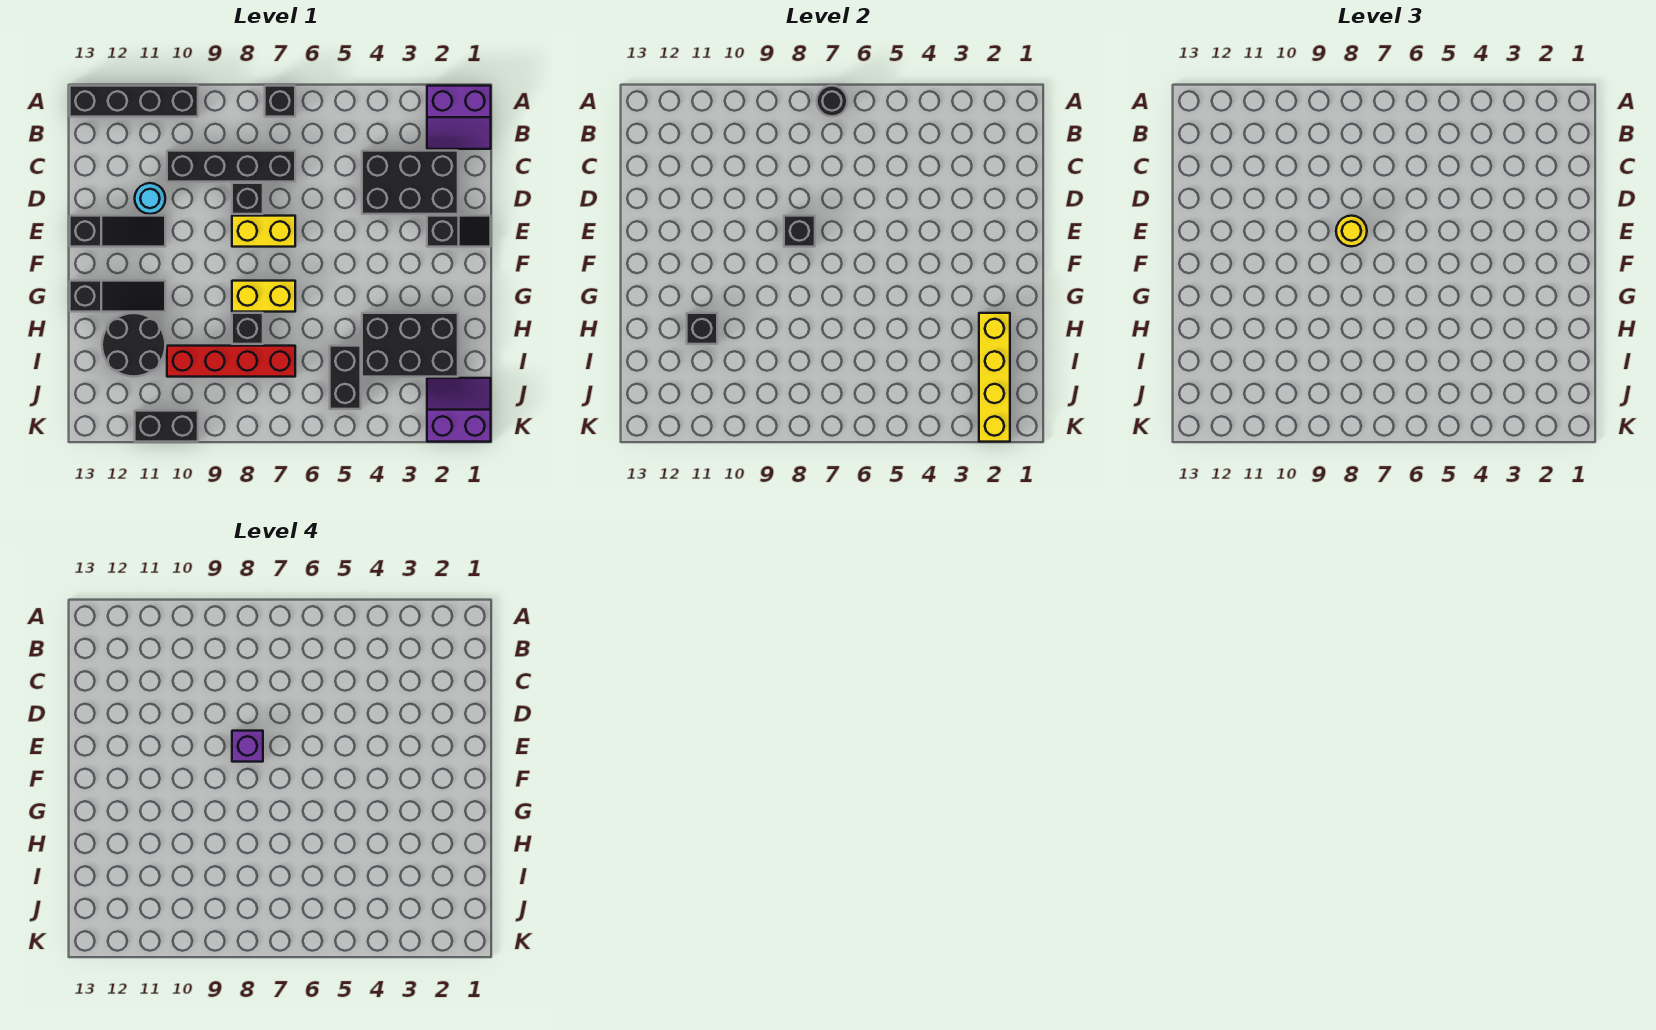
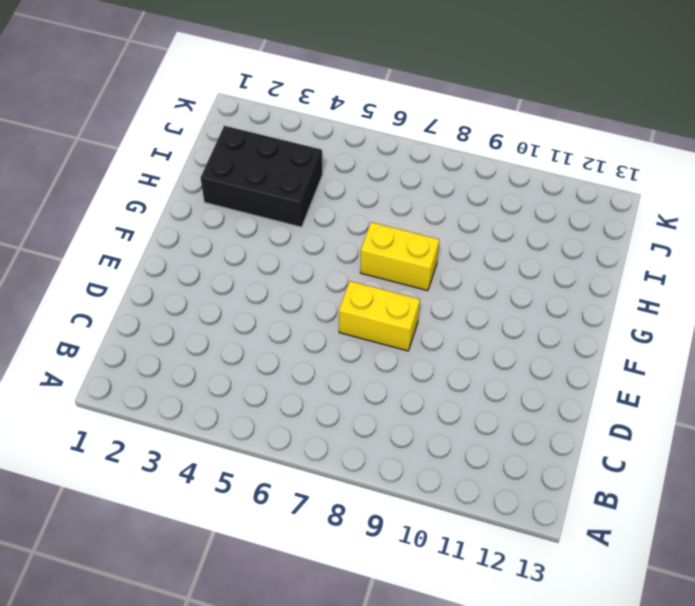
none -> purple 2x2 slope [427,86,491,149]
none -> black 1x1 brick [265,86,295,117]
none -> black 1x4 brick [70,86,198,117]

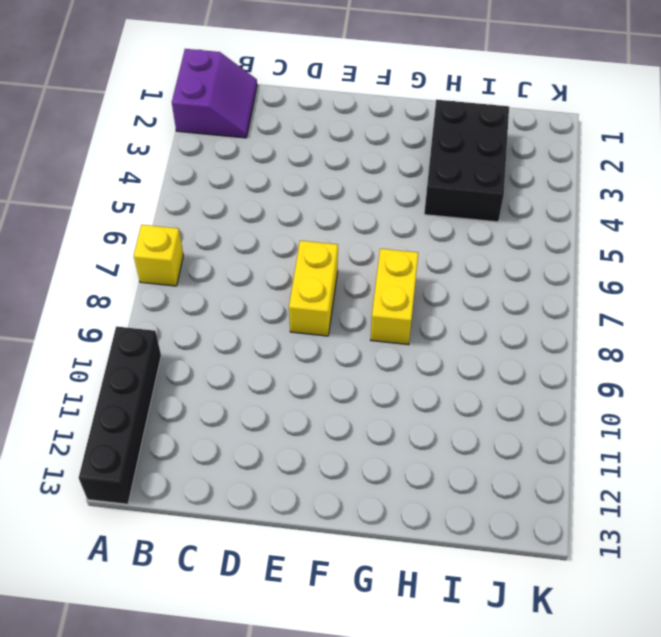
yellow 1x1 brick [134,225,183,286] -> black 1x1 brick [265,86,295,117]
none -> black 2x3 brick [362,151,458,214]
none -> black 1x4 brick [167,151,295,182]
none -> black 1x1 brick [232,183,263,214]

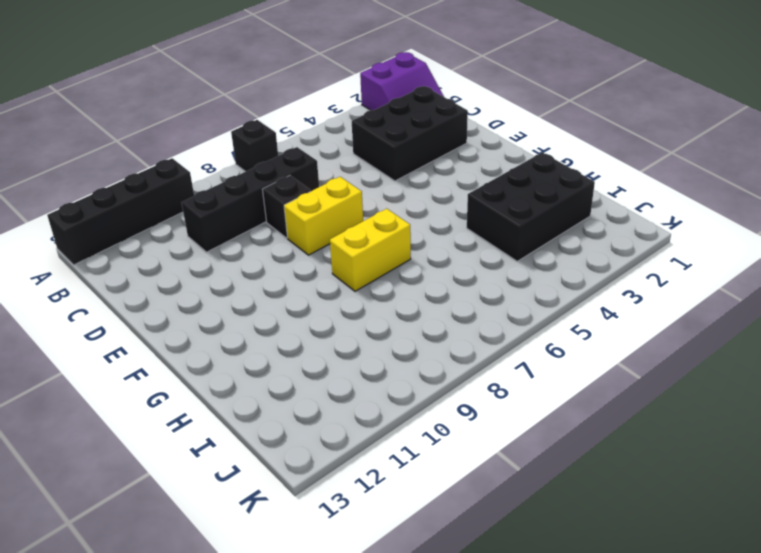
none -> cyan 1x1 round brick [135,183,165,214]
none -> black 1x2 slope [427,216,491,247]
none -> black 1x3 slope [70,216,165,247]

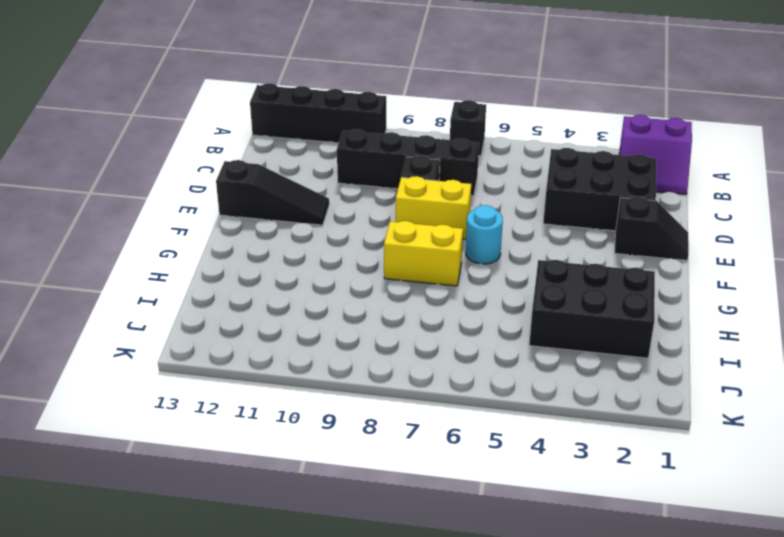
cyan 1x1 round brick [466,205,503,264] -> cyan 1x1 round brick moved to [135,183,165,214]
none -> black 1x3 slope [70,281,165,312]
none -> black 1x1 brick [232,313,263,344]
none -> black 2x2 round brick [102,313,165,377]

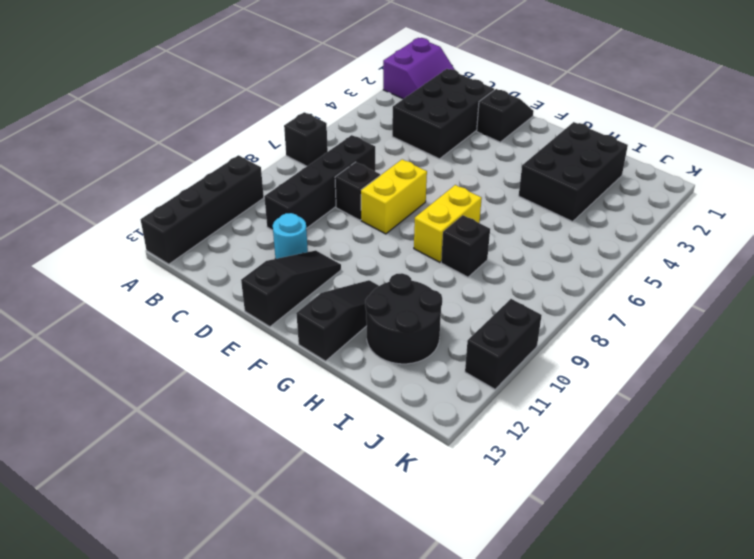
none -> black 1x2 brick [330,346,361,409]
none -> red 1x4 brick [167,346,295,377]
none -> purple 2x2 slope [427,378,491,442]

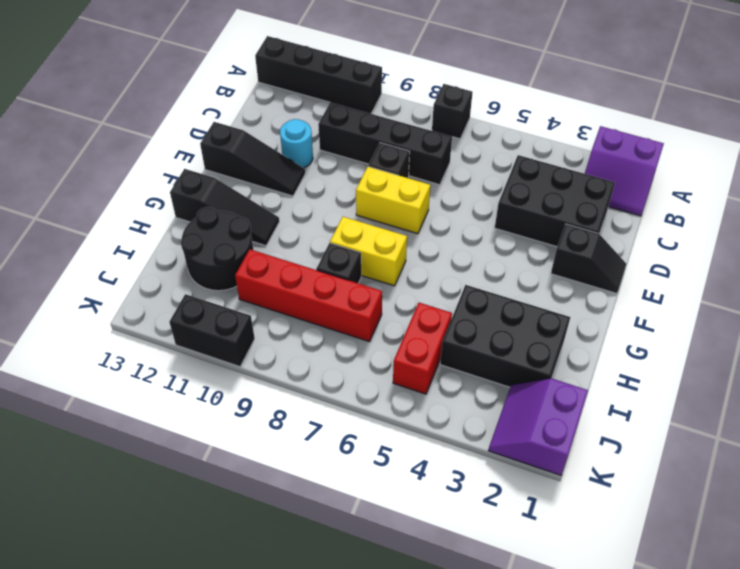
red 1x2 brick [393,303,452,394] -> black 1x2 brick [330,346,361,409]
purple 2x2 slope [488,378,588,475] -> purple 2x2 slope turned to [427,378,491,442]
none -> black 1x1 round brick [817,86,847,116]
none -> black 1x1 brick [784,216,815,247]
none -> yellow 1x4 brick [979,313,1010,442]

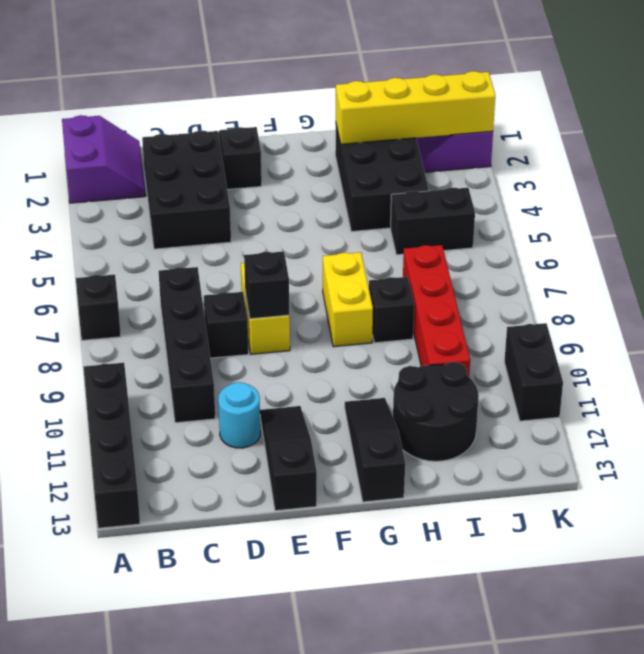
none -> black 1x1 round brick [817,86,847,116]
none -> black 1x1 brick [687,313,717,344]
none -> yellow 1x1 round brick [1336,216,1367,246]

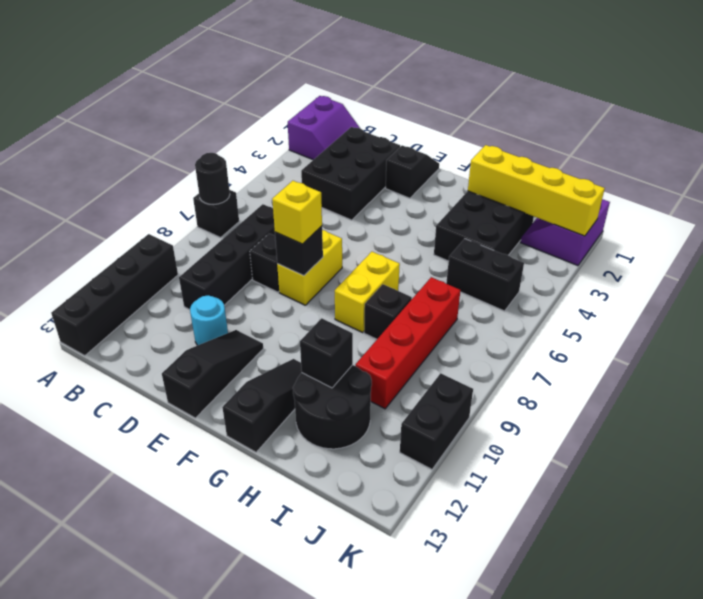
yellow 1x1 brick [272,181,322,244] -> yellow 1x1 round brick [1336,216,1367,246]
none -> purple 1x1 brick [232,731,263,762]

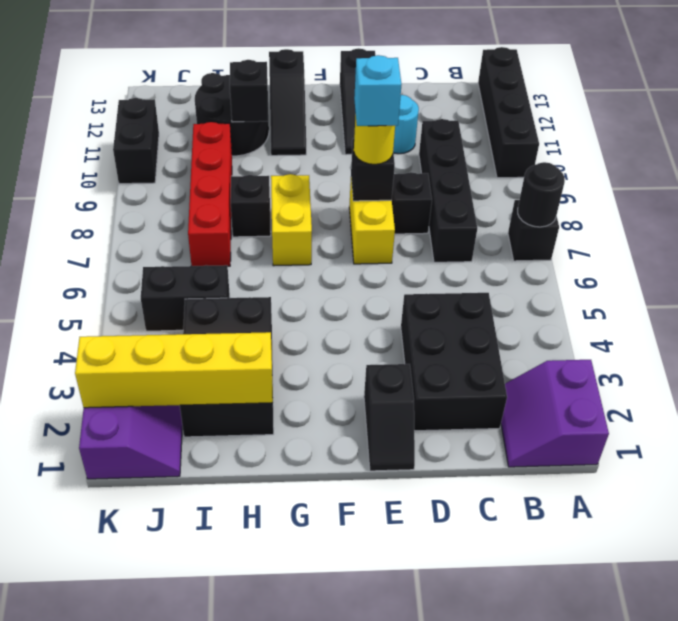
cyan 1x1 brick [354,55,401,126] -> purple 1x1 brick [232,731,263,762]

